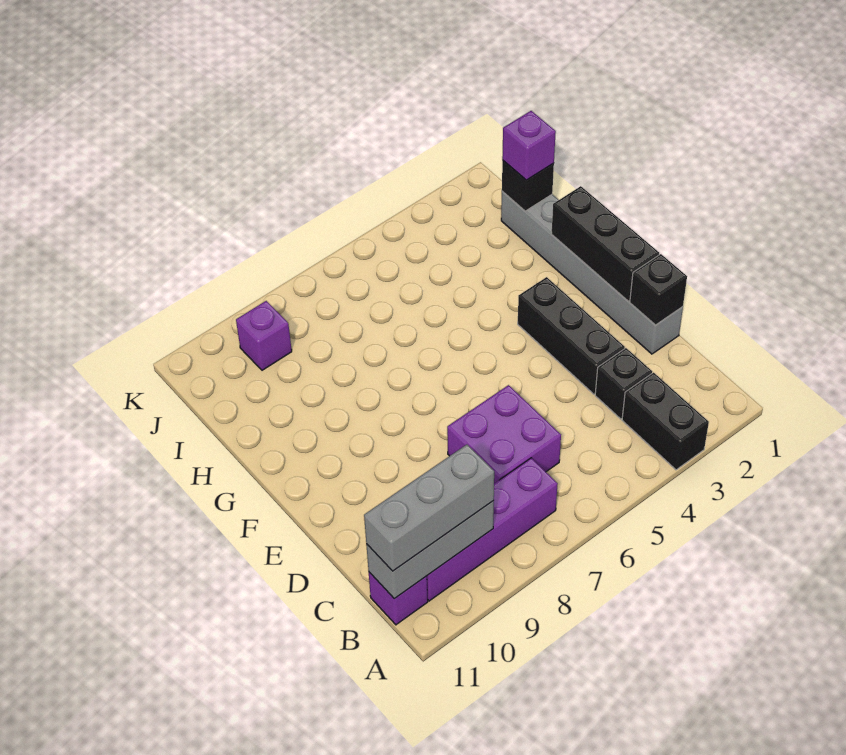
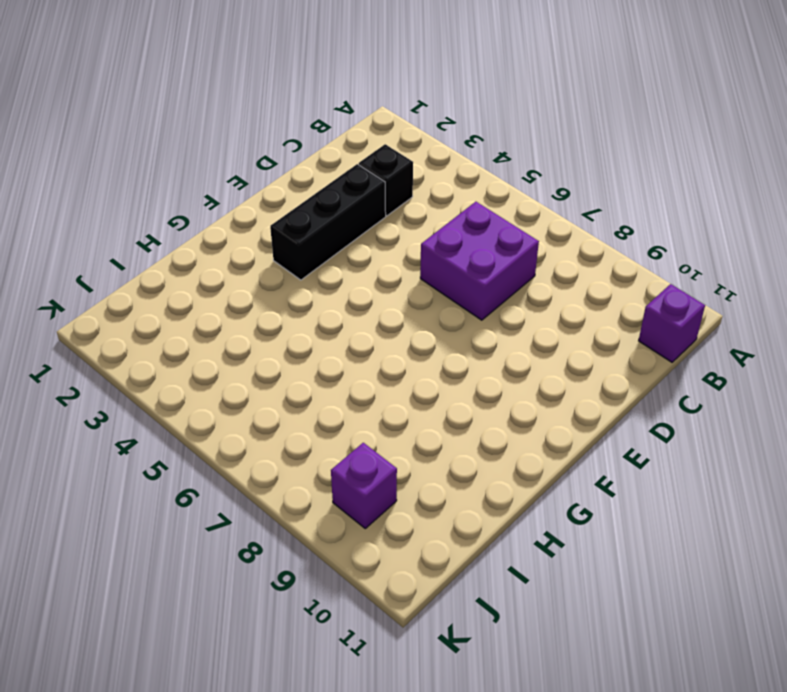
none -> black 1x2 brick [622,373,709,470]
none -> purple 1x4 brick [427,458,558,601]
none -> grey 1x6 brick [501,191,683,354]

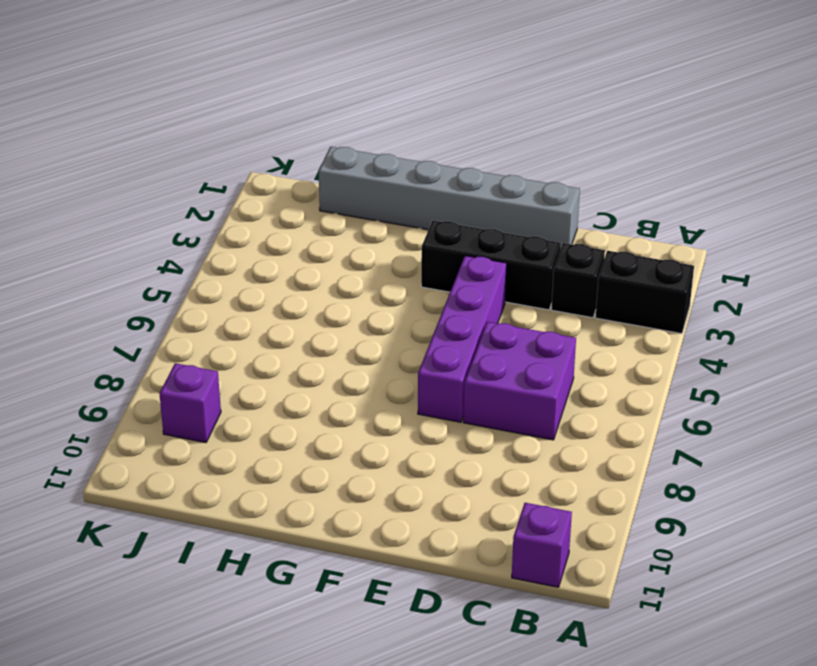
purple 1x4 brick [418,256,507,422] -> purple 1x4 brick moved to [427,458,558,601]
none -> grey 1x3 brick [366,501,494,599]
none -> black 1x1 brick [630,254,687,325]
none -> black 1x3 brick [552,186,659,301]

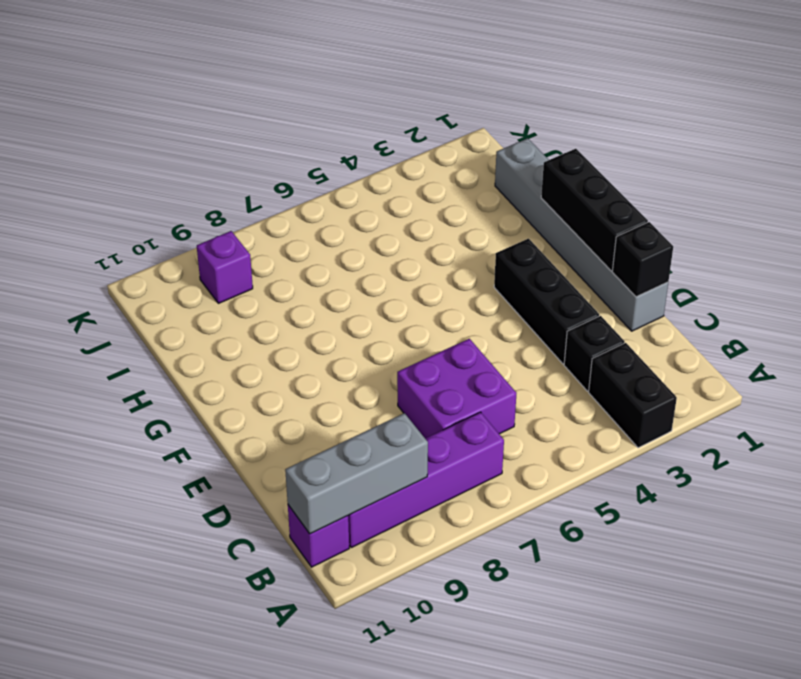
none -> black 1x1 brick [502,160,554,211]
none -> grey 1x3 brick [364,445,494,571]
none -> purple 1x1 brick [502,111,556,180]

